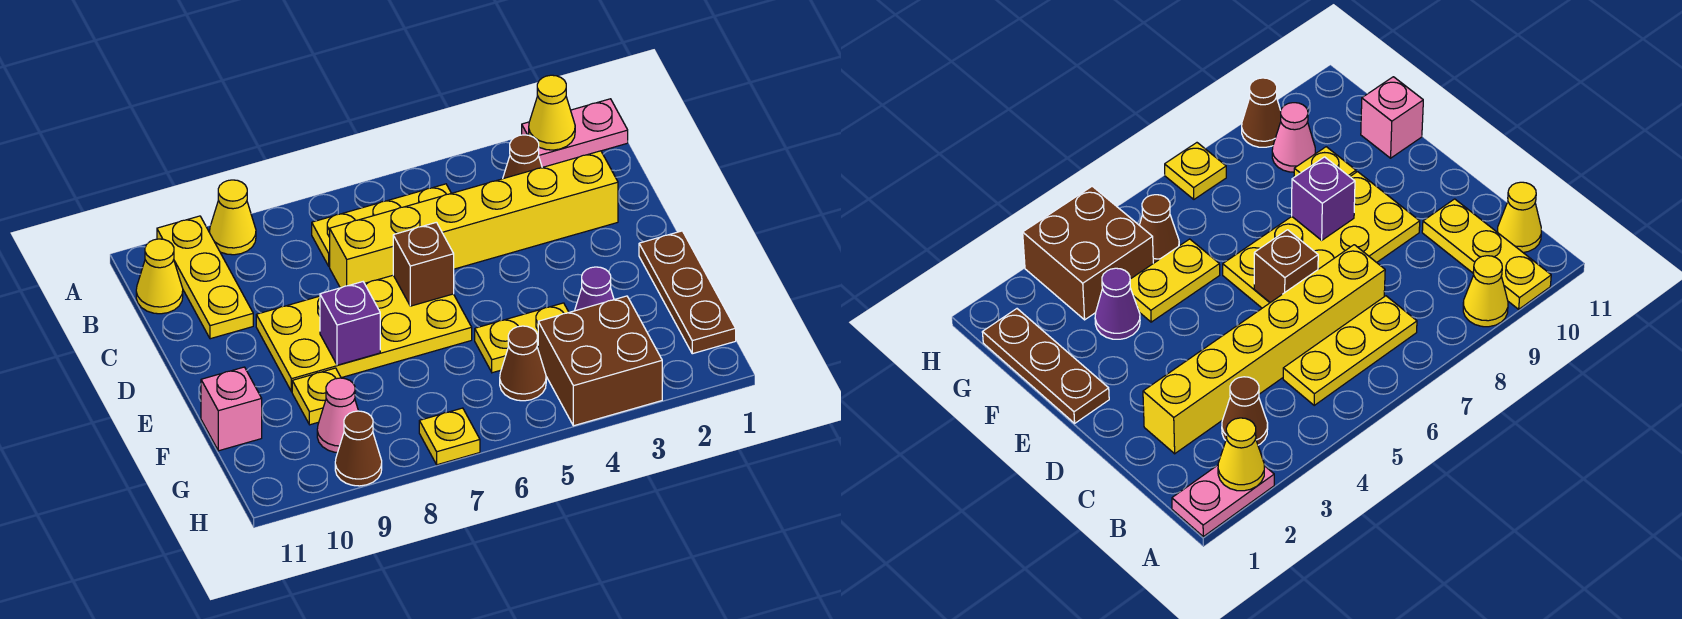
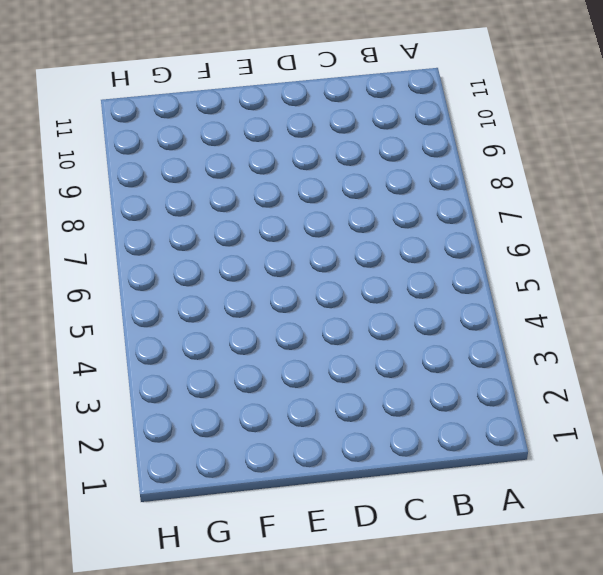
none -> pink 1x2 plate [522,99,628,167]
none -> yellow 1x1 cone [209,180,256,255]
none -> yellow 1x3 plate [157,216,253,339]

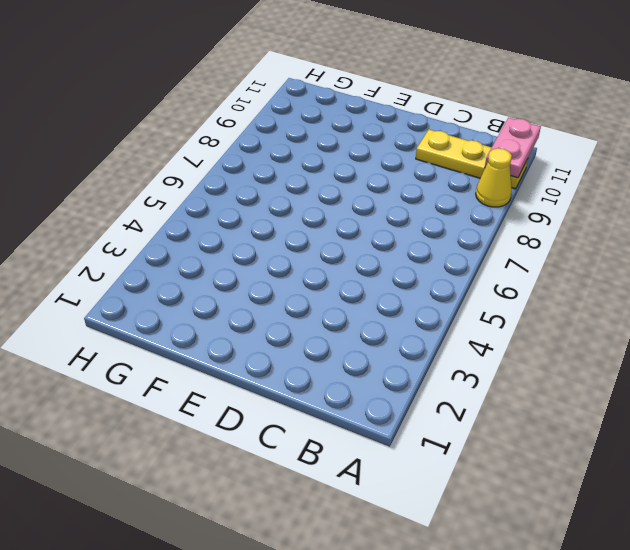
pink 1x2 plate [485,118,541,178] -> pink 1x2 plate moved to [522,99,628,167]
none -> brown 1x1 cone [503,135,542,179]
none -> yellow 1x3 plate [312,184,451,267]
none -> yellow 1x1 cone [136,239,183,314]

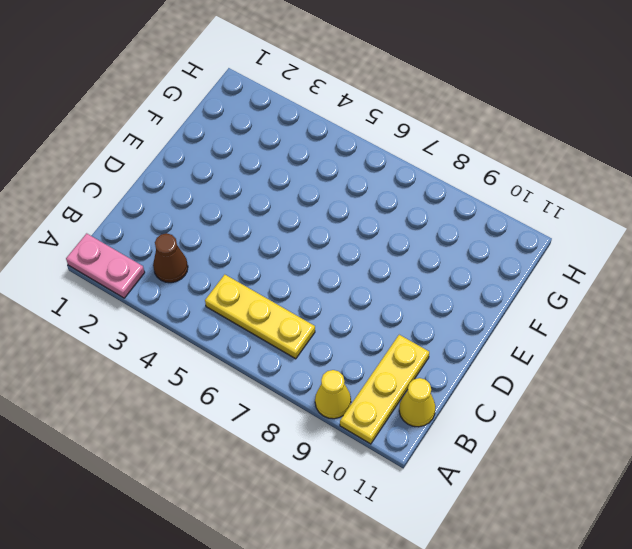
none -> yellow 1x6 brick [330,151,618,288]
none -> yellow 2x4 plate [256,275,472,392]
none -> brown 1x3 plate [639,231,736,354]

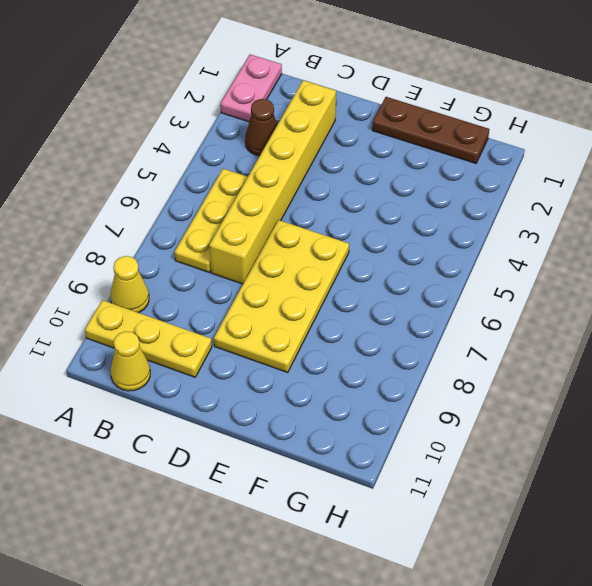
none -> purple 1x1 cone [575,267,614,311]
none -> yellow 1x2 plate [475,303,569,373]
none -> yellow 1x1 plate [292,368,341,425]

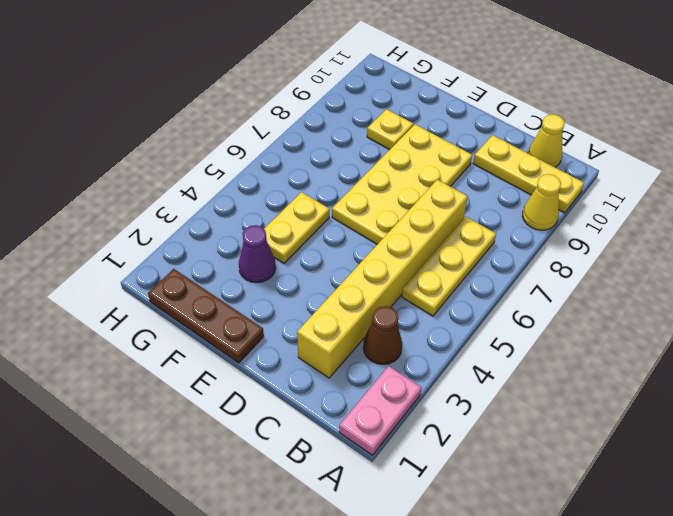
none -> pink 1x1 brick [201,367,262,451]
none -> brown 2x2 brick [538,296,662,426]
none -> brown 1x1 cone [500,326,546,401]

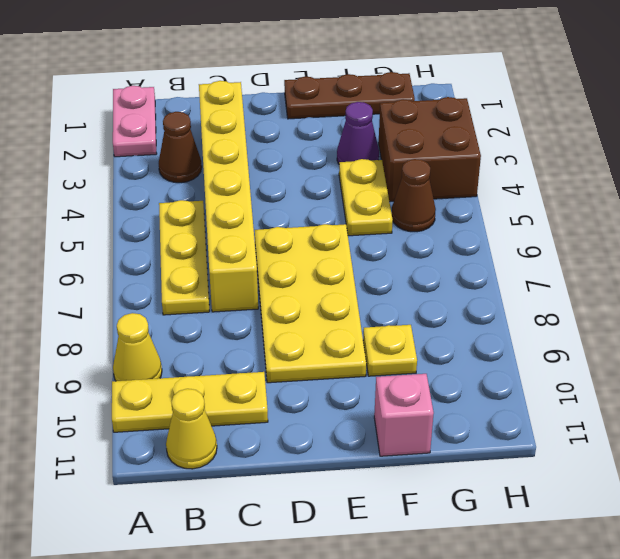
none -> pink 1x1 cone [317,378,358,453]
none -> yellow 1x1 plate [419,408,480,465]
none -> brown 1x1 cone [335,411,382,486]

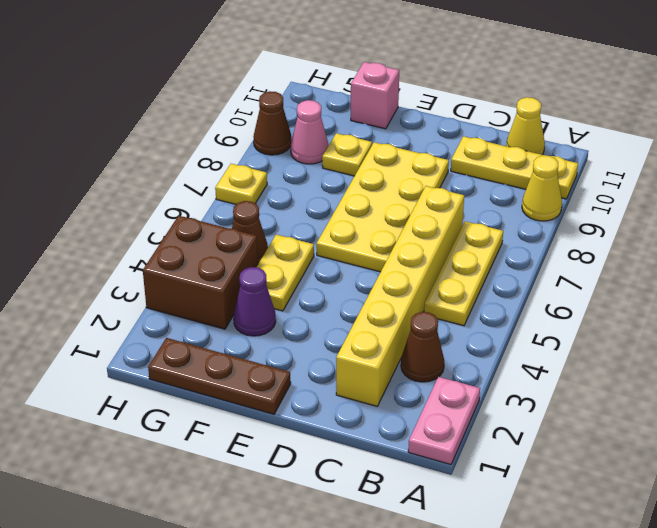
none -> yellow 1x1 cone [529,75,575,150]
none -> brown 1x1 brick [393,222,454,306]
none -> purple 1x1 brick [320,282,380,365]

